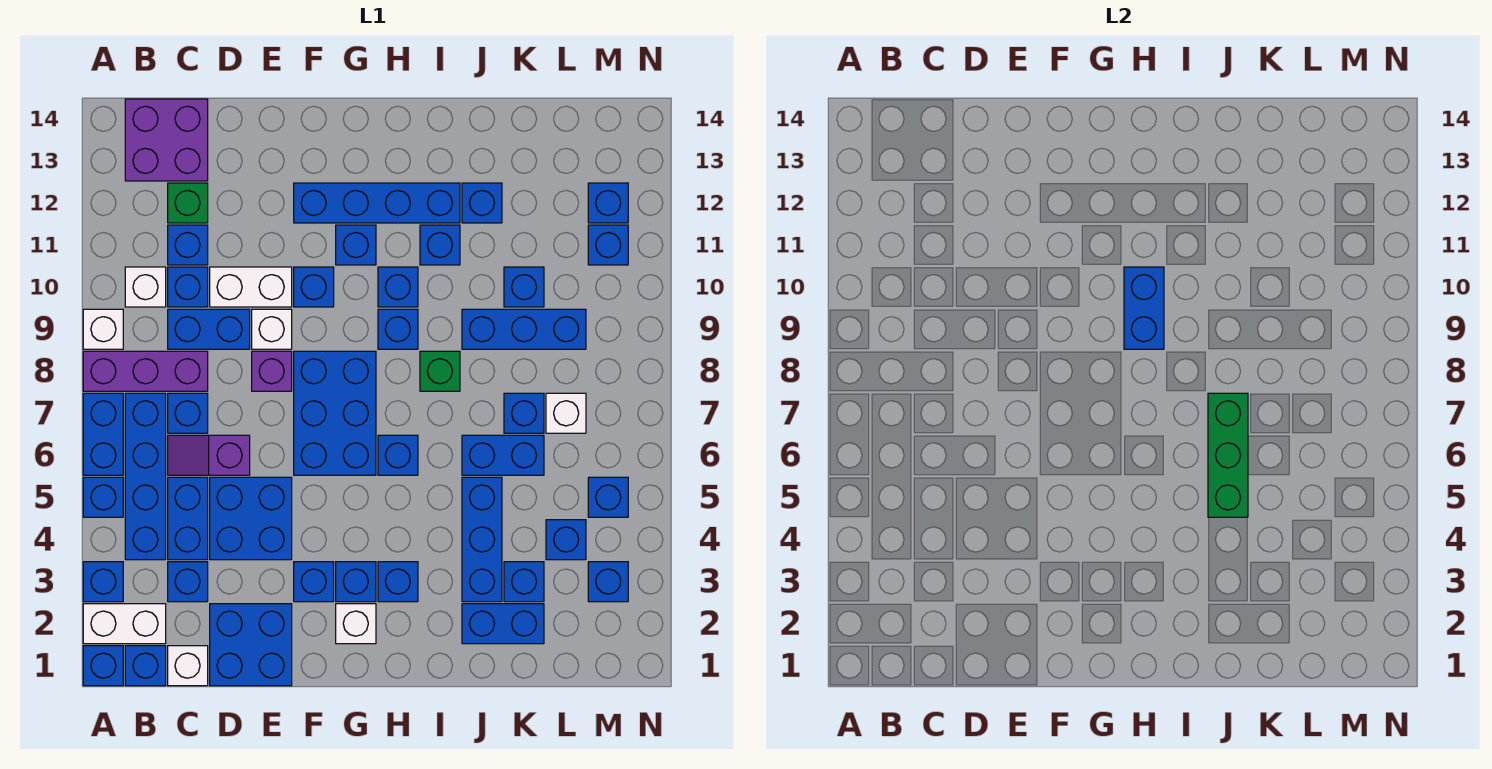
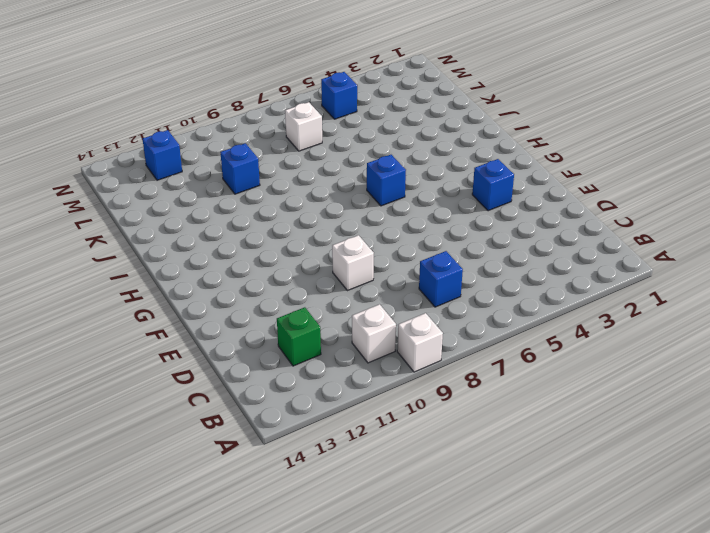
none -> blue 1x1 brick [83,646,123,686]
none -> white 1x2 brick [83,604,166,644]
none -> blue 1x1 brick [83,562,123,602]
none -> blue 1x1 brick [83,477,123,517]

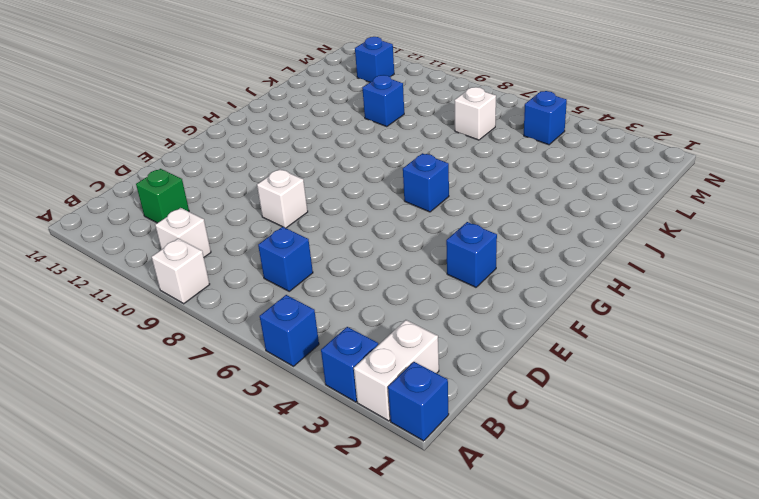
none -> blue 1x2 brick [83,393,123,475]
none -> purple 1x3 brick [83,351,208,391]
none -> blue 1x1 brick [125,646,166,686]
none -> blue 1x4 brick [125,393,166,560]

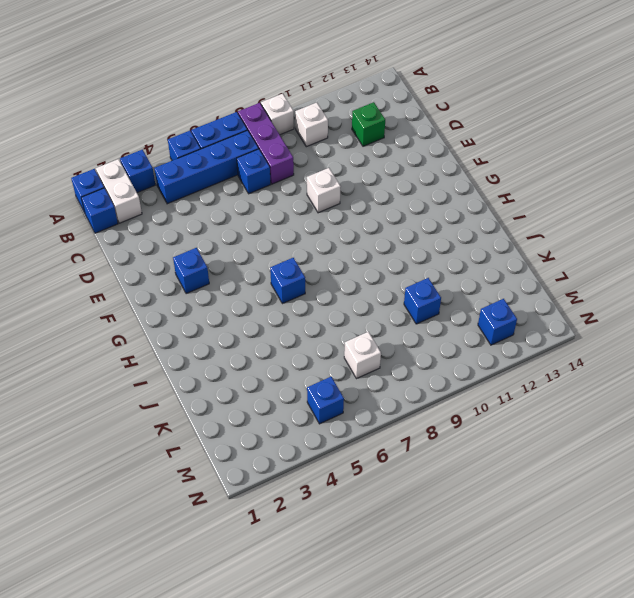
none -> purple 2x2 brick [125,99,208,181]
none -> white 1x1 brick [168,646,208,686]
none -> blue 1x1 brick [168,562,208,602]
none -> blue 1x2 brick [168,477,208,560]

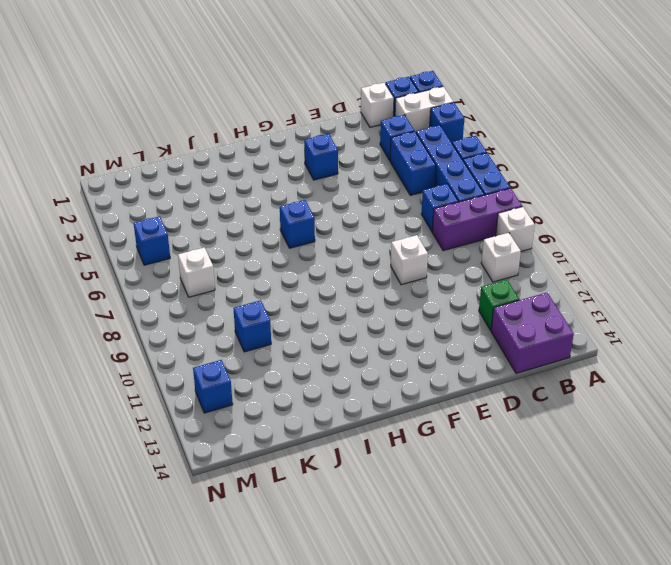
none -> purple 1x2 slope [168,435,250,475]
none -> blue 1x2 brick [168,309,250,349]
none -> blue 1x1 brick [168,267,208,307]
none -> blue 1x1 brick [168,225,208,265]

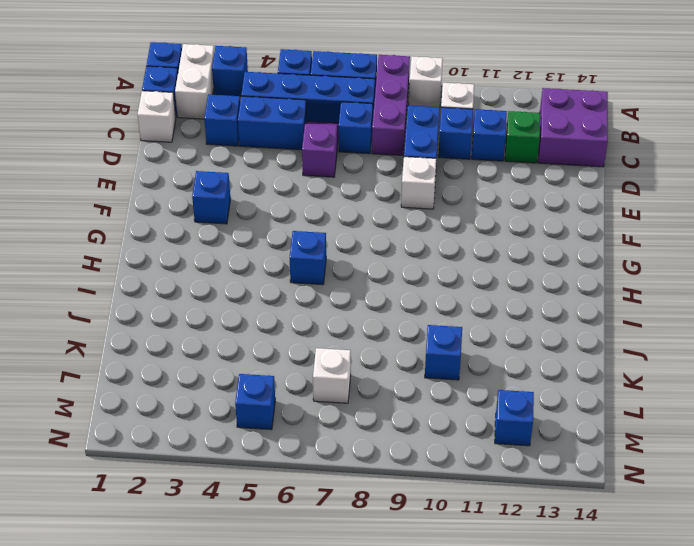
none -> blue 2x2 brick [210,604,292,686]
none -> blue 2x2 brick [210,477,292,560]
none -> white 1x2 brick [210,267,292,307]
none -> purple 1x1 brick [252,351,292,391]

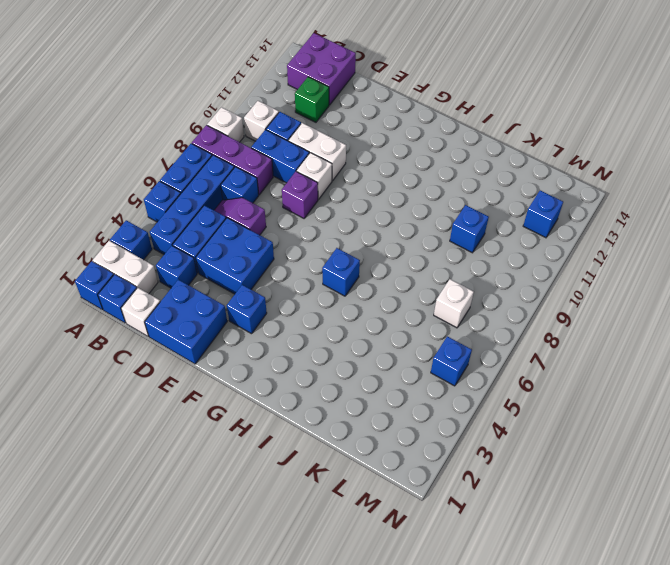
none -> blue 1x1 brick [168,225,208,265]
none -> blue 2x3 brick [294,351,376,475]
none -> blue 1x1 brick [294,267,334,307]
none -> blue 1x4 brick [294,183,460,223]

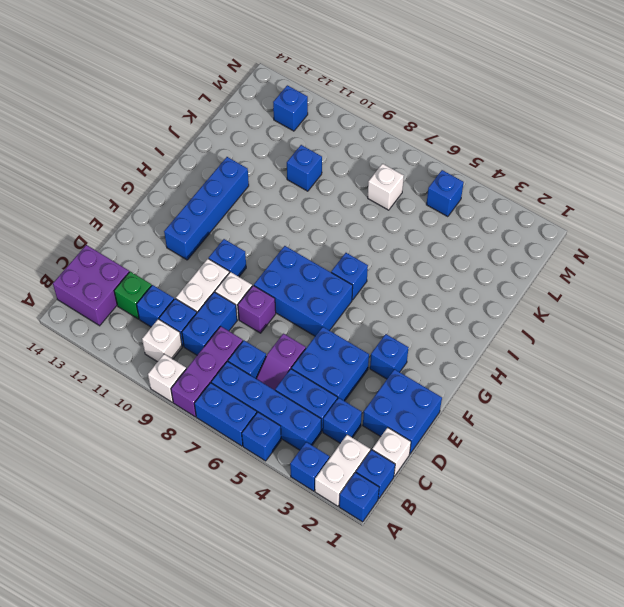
none -> white 1x1 brick [336,604,376,644]
none -> blue 1x1 brick [336,562,376,602]
none -> blue 1x1 brick [336,225,376,265]
none -> blue 1x1 brick [378,562,418,602]

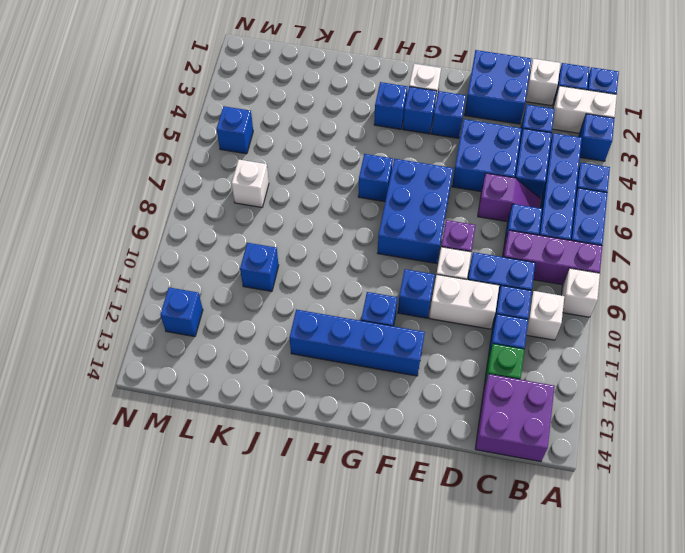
none -> blue 1x1 brick [378,309,418,349]
none -> blue 1x1 brick [378,267,418,307]
none -> green 1x1 brick [420,351,460,391]
none -> blue 1x1 brick [420,225,460,265]

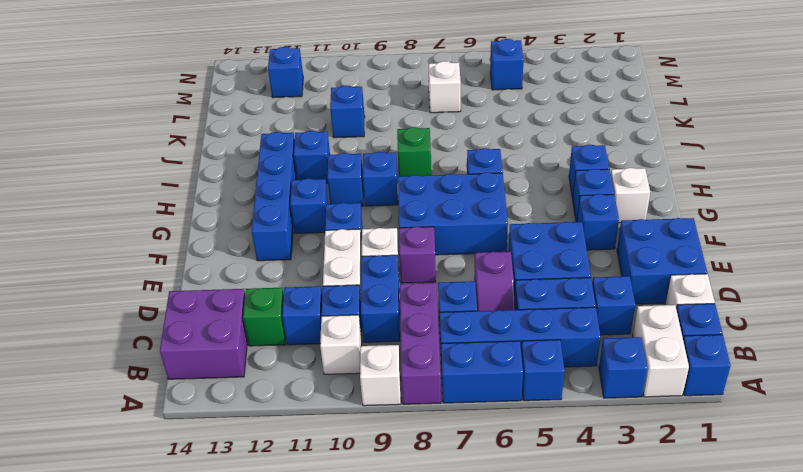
none -> blue 1x2 brick [462,604,544,644]
none -> blue 1x3 brick [462,477,502,602]
none -> blue 1x2 brick [462,435,544,475]
none -> blue 1x3 brick [462,309,586,349]

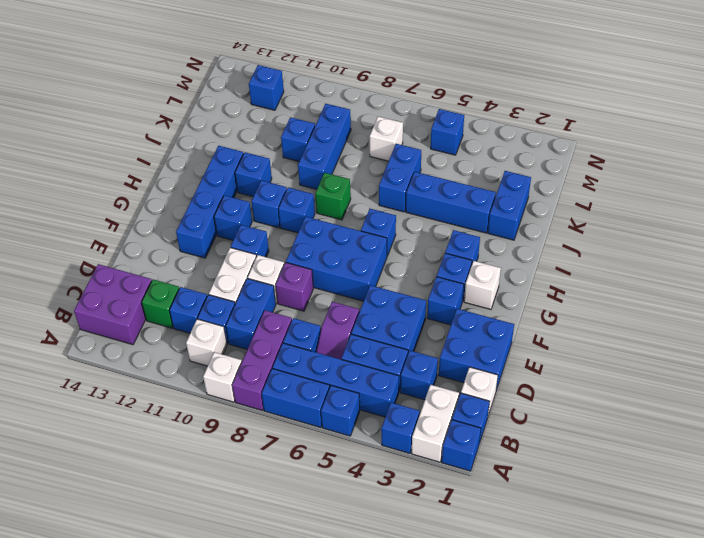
none -> blue 1x1 brick [462,183,502,223]
none -> blue 1x1 brick [504,562,544,602]
none -> blue 1x1 brick [504,393,544,433]
none -> blue 1x1 brick [546,520,586,560]

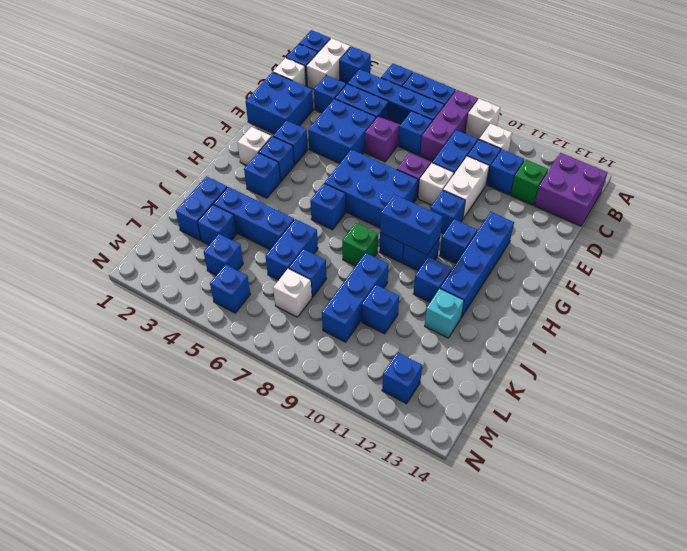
cyan 1x1 brick [425,289,464,338] -> blue 1x1 brick [462,183,502,223]
none -> blue 1x1 brick [588,562,628,602]
none -> blue 1x1 brick [588,225,628,265]
none -> green 1x3 brick [1208,393,1248,517]

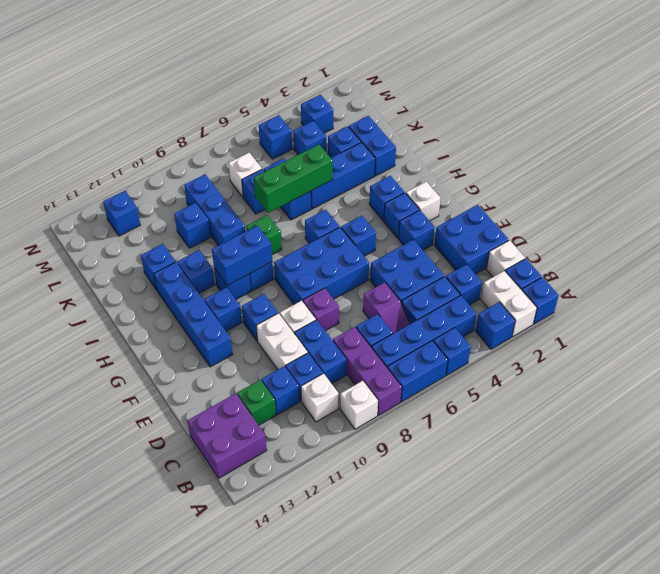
blue 1x1 brick [341,216,376,256] -> blue 1x1 brick moved to [588,225,628,265]

